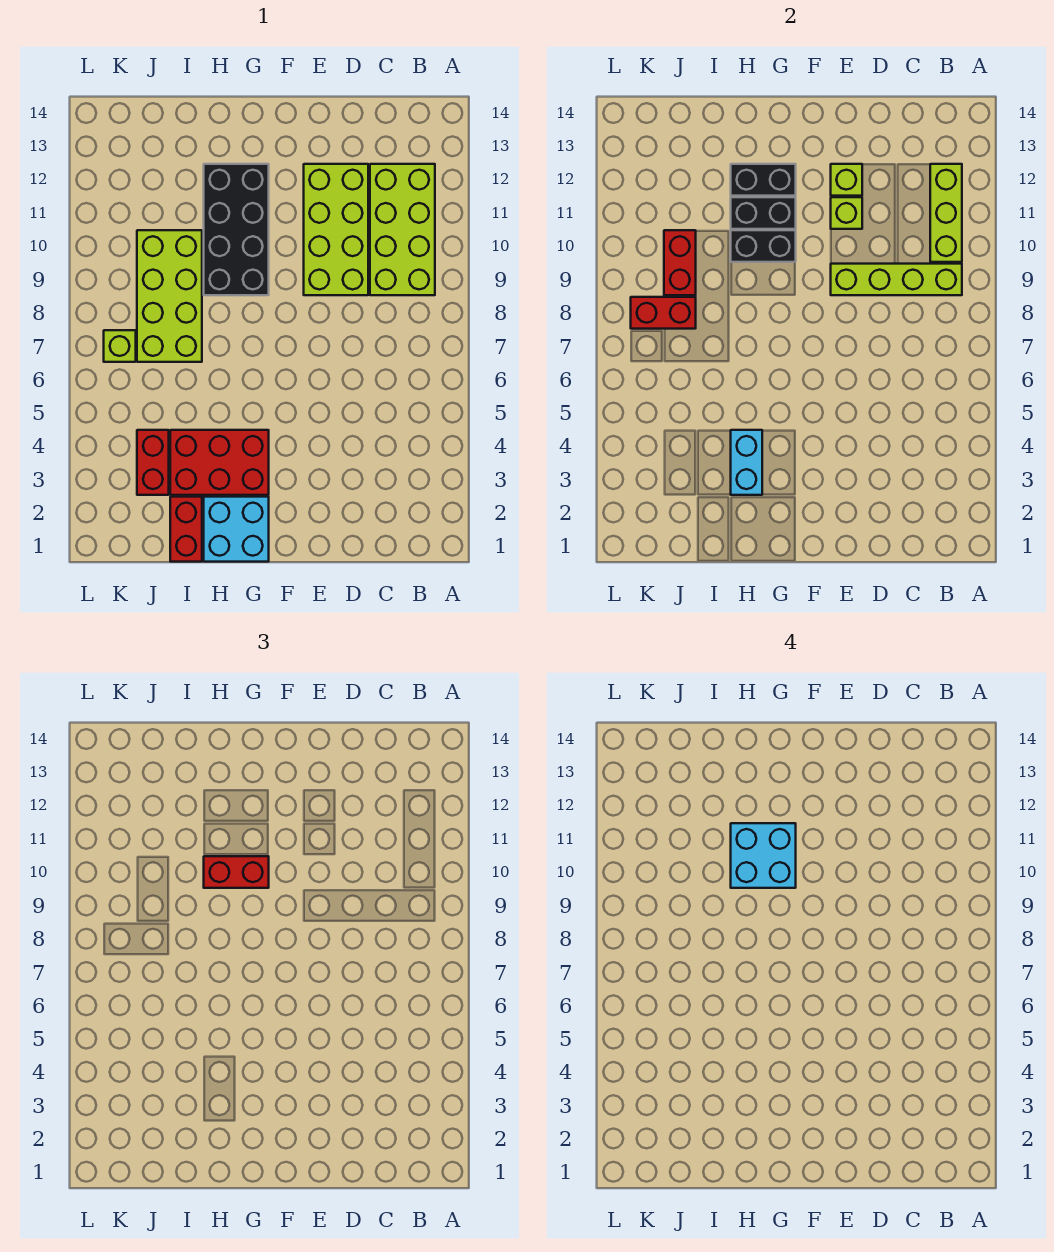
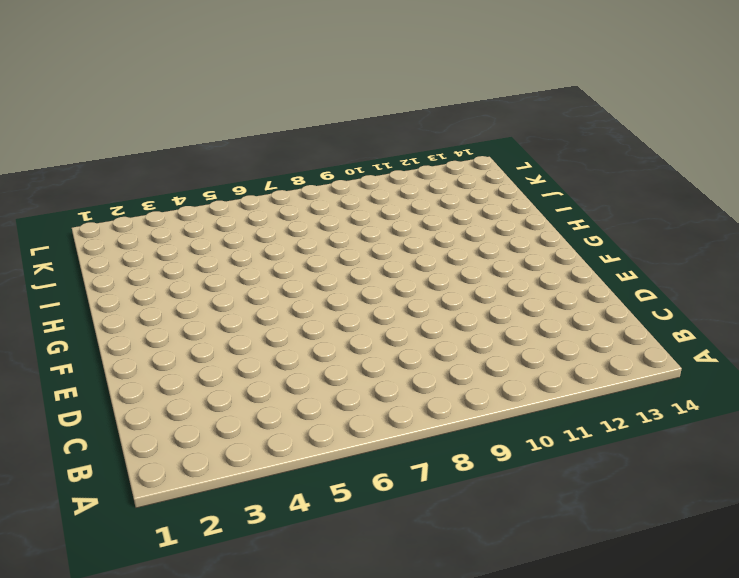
none -> lime 2x4 brick [370,164,435,295]
none -> lime 2x4 brick [304,164,368,295]
none -> cyan 2x2 brick [204,497,269,562]

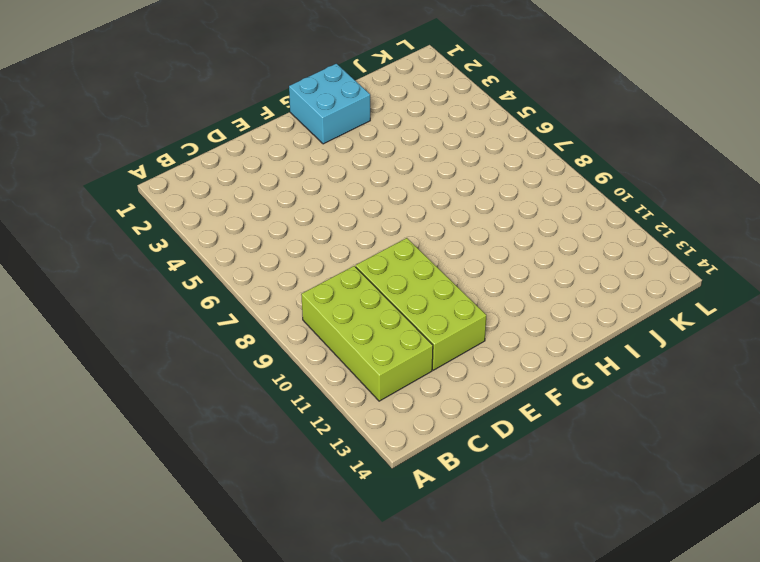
none -> red 2x3 brick [170,430,269,495]
none -> black 2x4 brick [204,164,269,295]
none -> red 1x2 brick [170,497,202,562]

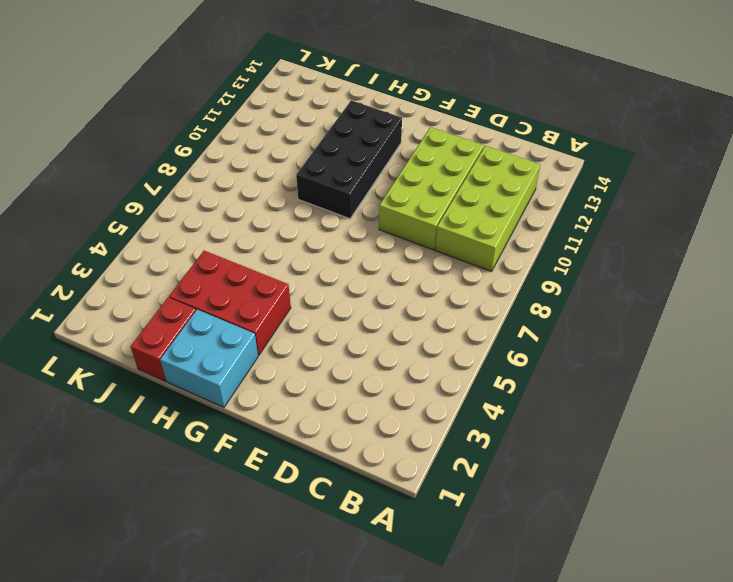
none -> lime 2x4 brick [137,230,202,362]
none -> red 1x2 brick [137,430,169,495]
none -> lime 1x1 brick [104,330,136,362]

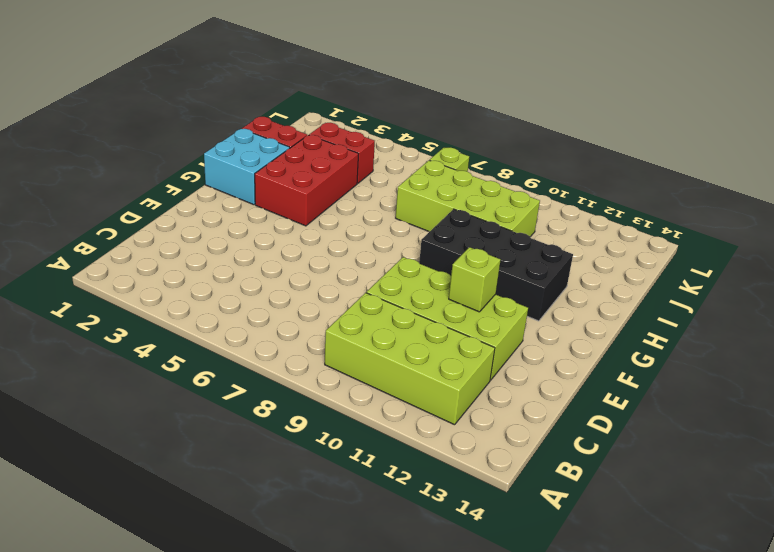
none -> lime 1x4 brick [831,264,962,295]
none -> lime 1x3 brick [930,164,962,262]
none -> lime 1x1 brick [831,164,862,196]

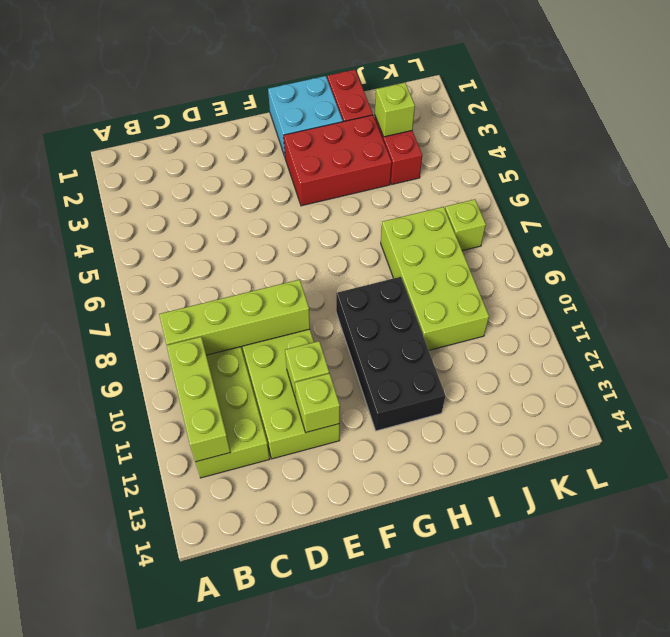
lime 1x1 brick [375,83,415,137] -> none
none -> black 1x2 brick [731,230,796,262]
none -> black 1x2 brick [731,197,796,229]
none -> black 1x2 brick [731,164,796,196]

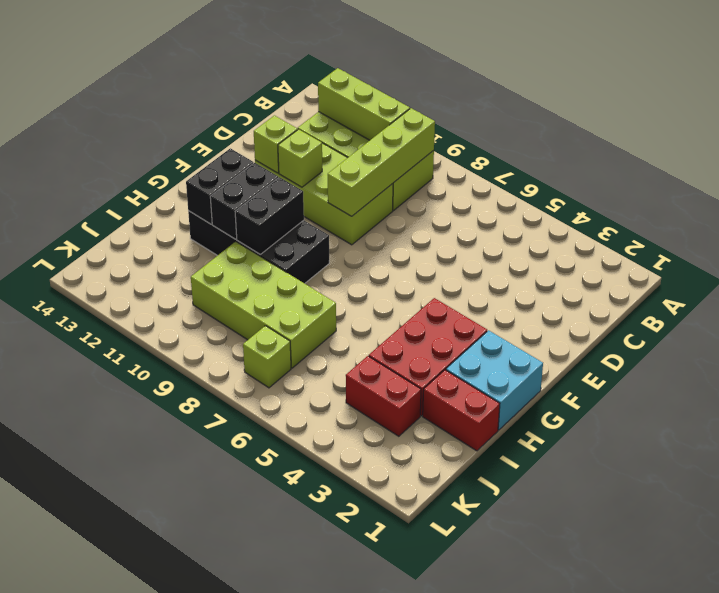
none -> cyan 1x2 brick [731,430,762,495]
none -> red 1x2 brick [631,297,696,329]
none -> red 1x2 brick [664,230,696,295]

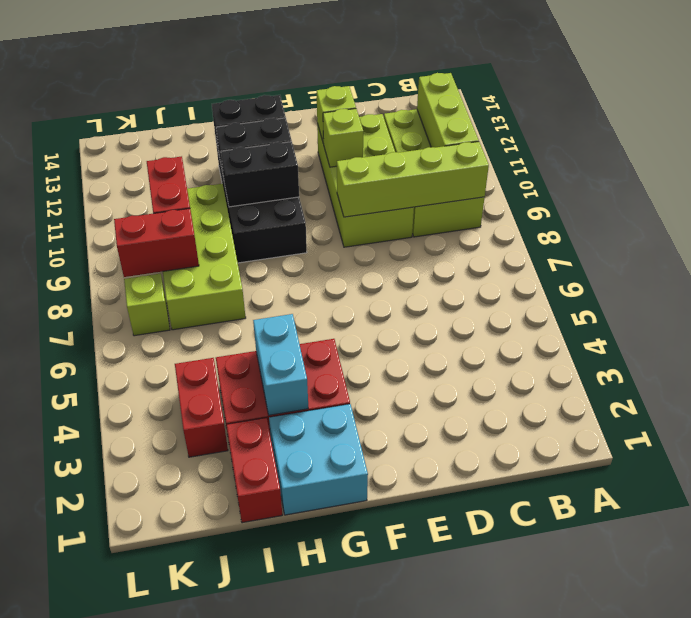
none -> red 1x2 brick [204,856,269,888]
none -> cyan 2x2 brick [731,823,796,888]

